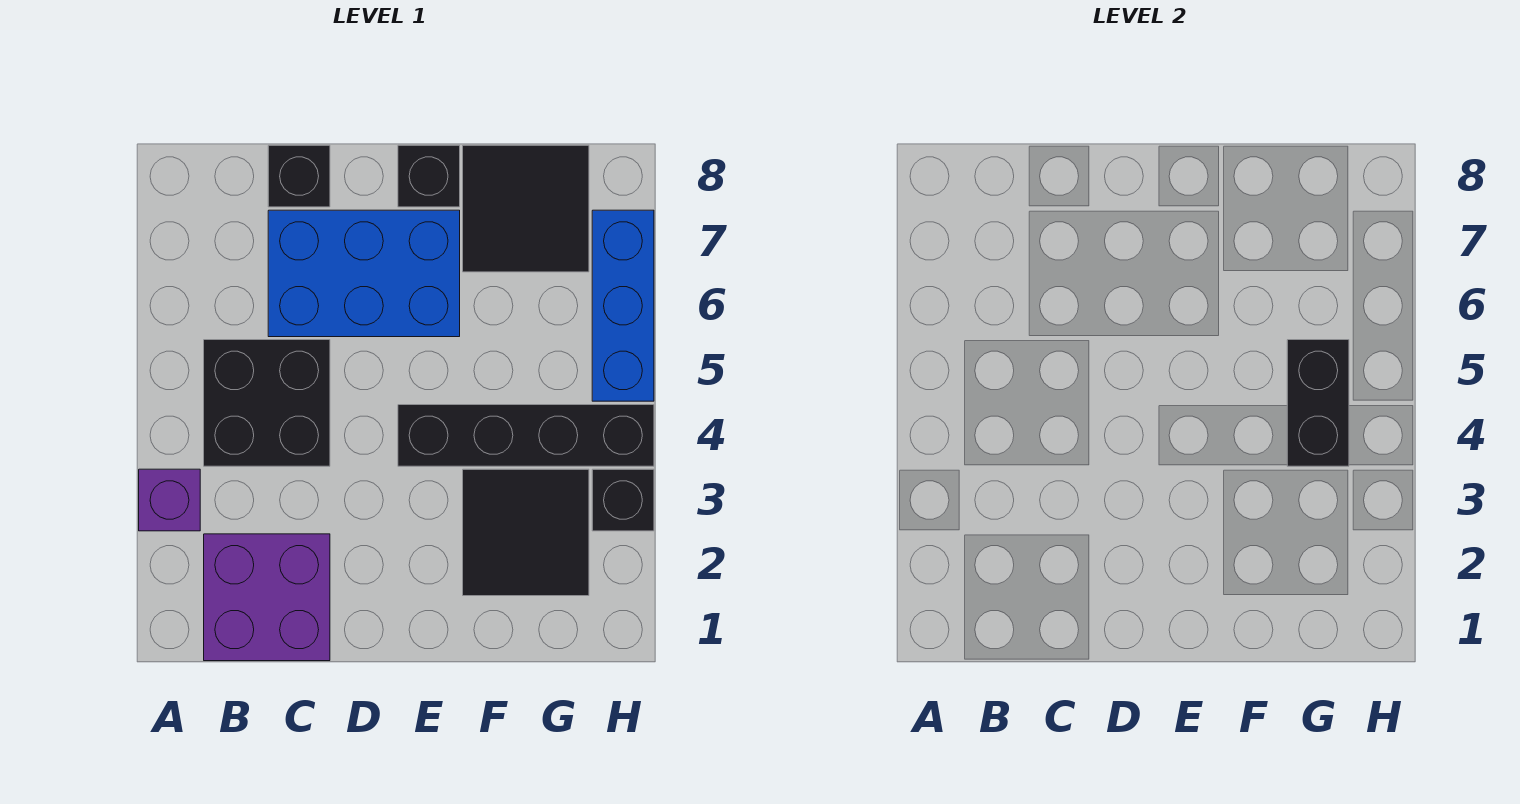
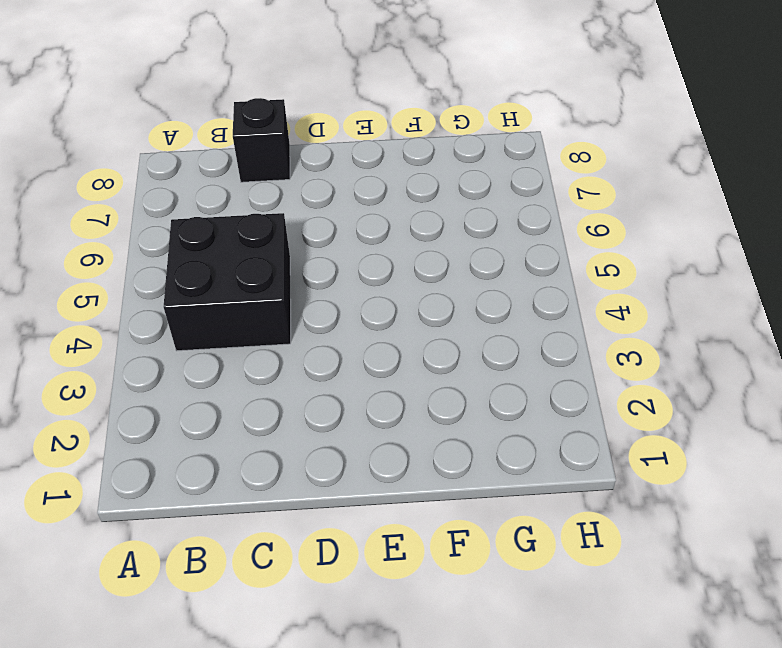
none -> purple 1x1 brick [139,469,200,531]
none -> purple 2x2 brick [204,534,330,661]
none -> blue 2x3 brick [268,210,460,337]

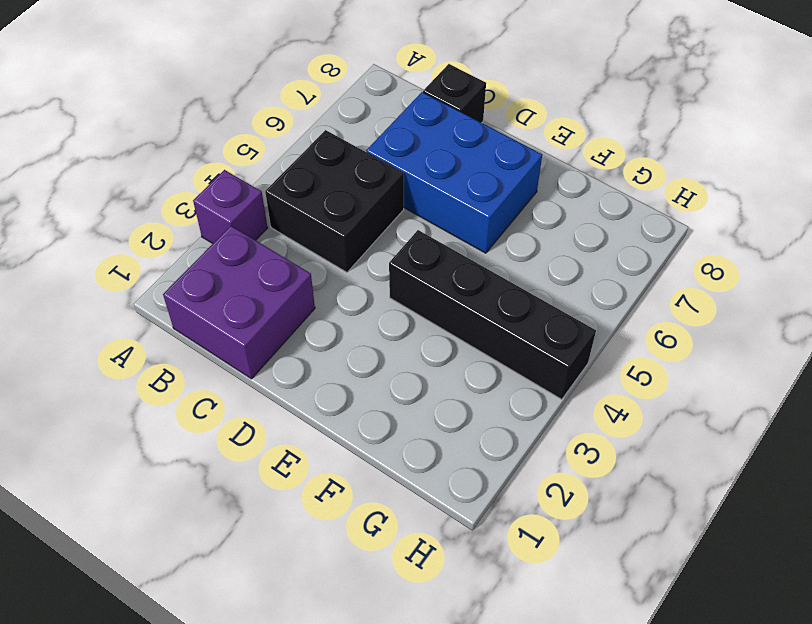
none -> black 1x1 brick [398,145,460,207]
none -> black 2x2 tile [463,469,589,596]
none -> black 2x2 tile [463,145,589,272]

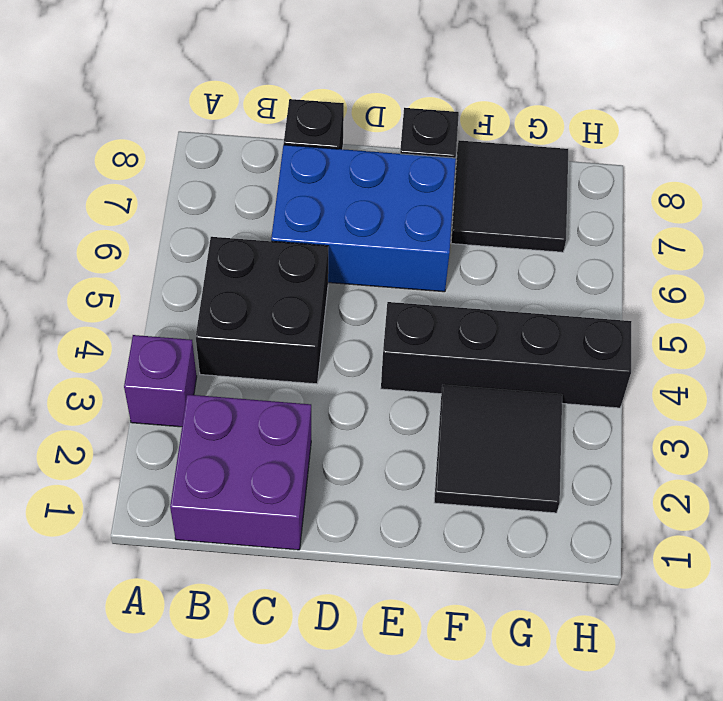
none -> black 1x1 brick [592,469,654,531]
none -> blue 1x3 brick [592,210,654,401]
none -> black 1x2 brick [1287,340,1349,466]

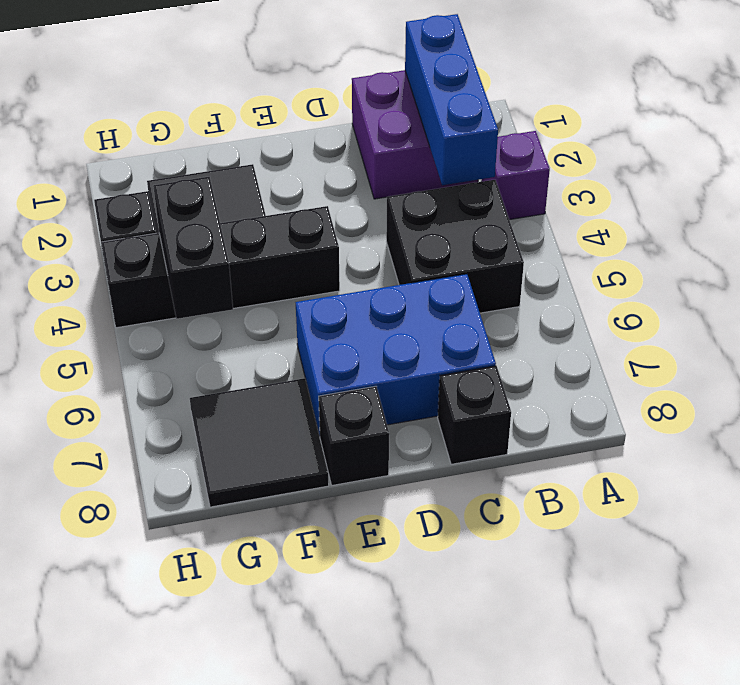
blue 1x3 brick [405,14,498,185] -> blue 1x3 brick moved to [592,210,654,401]

